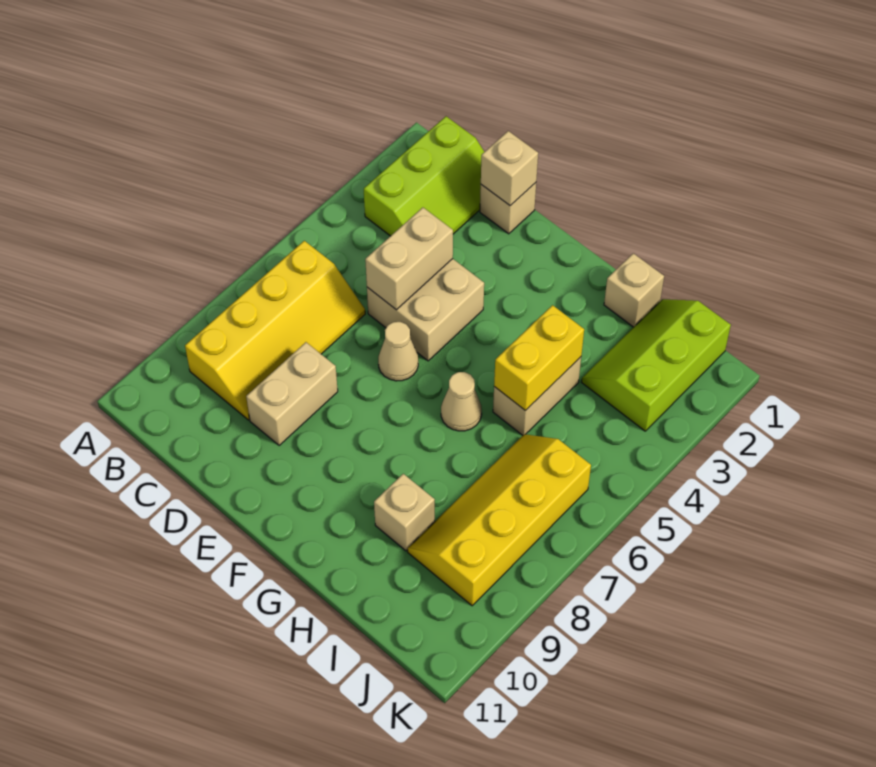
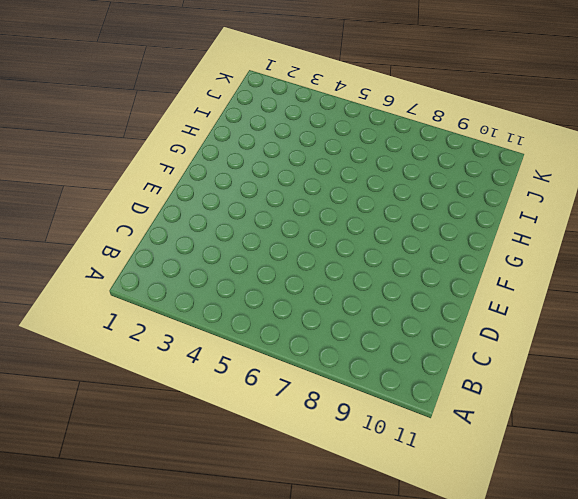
none -> lime 2x3 slope [364,116,484,236]
none -> yellow 2x4 slope [185,241,365,420]
none -> tan 1x1 brick [480,183,536,234]

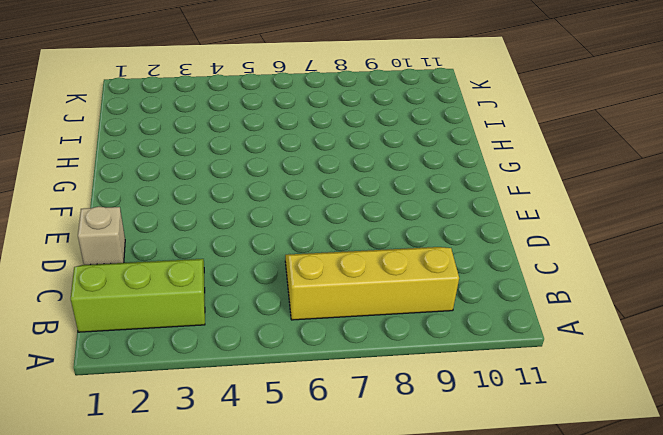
none -> tan 2x2 brick [367,259,484,361]
none -> tan 1x2 brick [246,342,338,446]
none -> tan 1x1 cone [378,322,418,381]

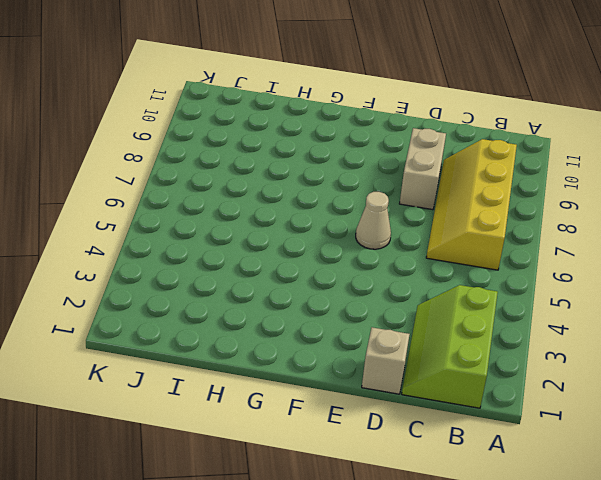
none -> tan 2x2 brick [367,259,484,361]
none -> tan 1x1 cone [441,372,482,431]
none -> tan 1x1 brick [604,253,664,327]

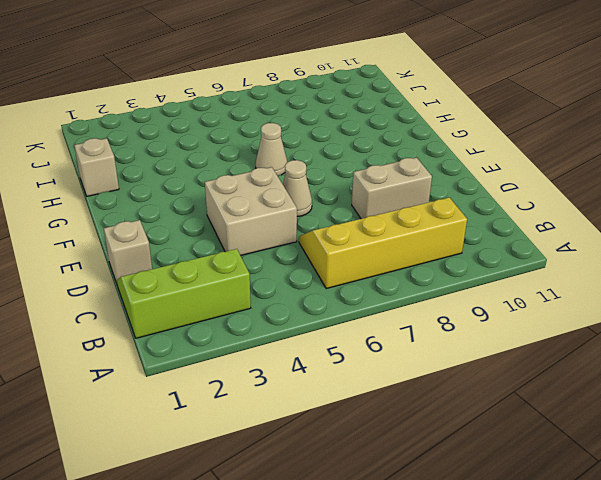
none -> tan 1x2 brick [493,357,581,435]
none -> tan 1x1 brick [374,474,435,551]
none -> lime 2x3 slope [582,299,731,431]

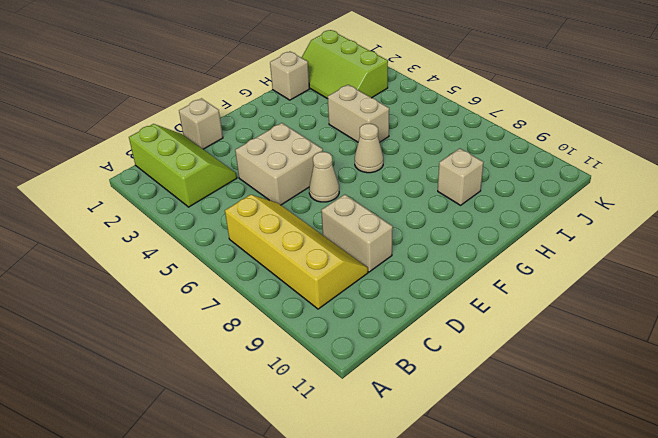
none -> yellow 2x4 slope [408,434,591,606]
none -> tan 1x1 brick [481,131,538,206]
none -> tan 1x2 brick [365,208,453,310]

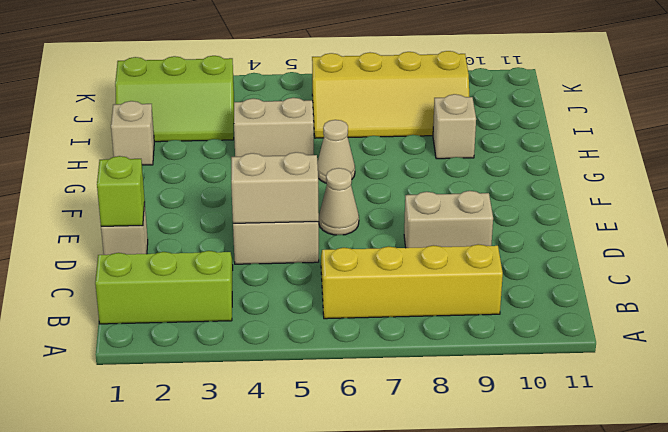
lime 1x1 brick [97,156,145,226] -> tan 1x1 brick [481,131,538,206]
none -> yellow 1x2 brick [494,305,584,411]

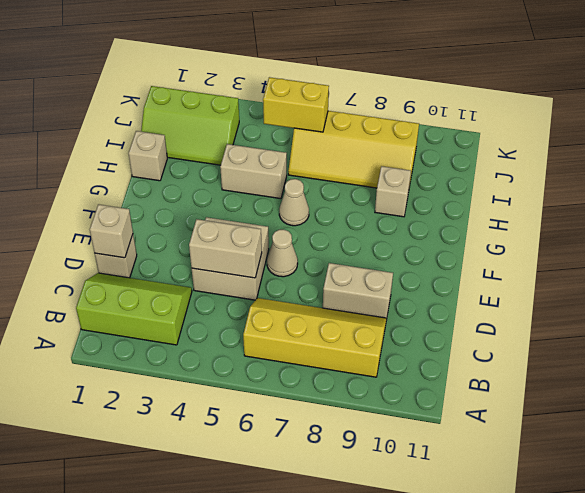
yellow 1x2 brick [263,77,329,132] -> yellow 1x2 brick moved to [494,305,584,411]

